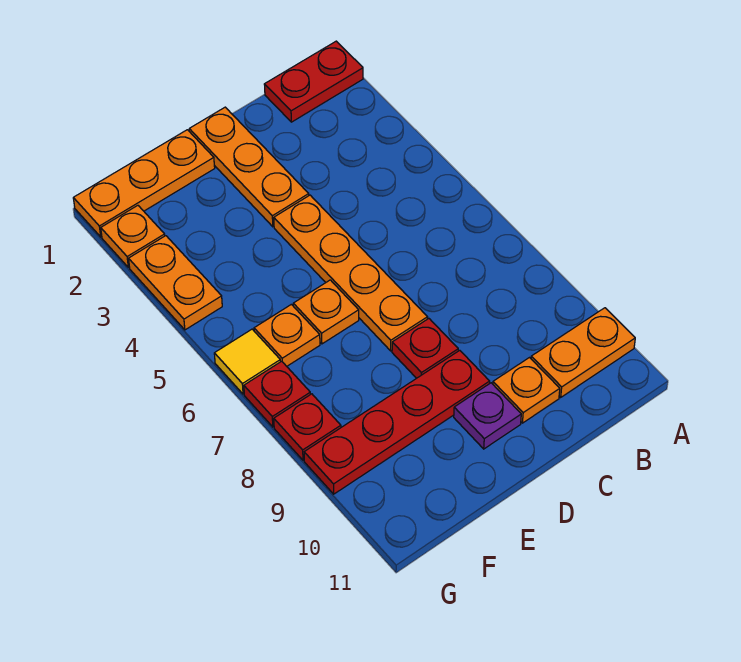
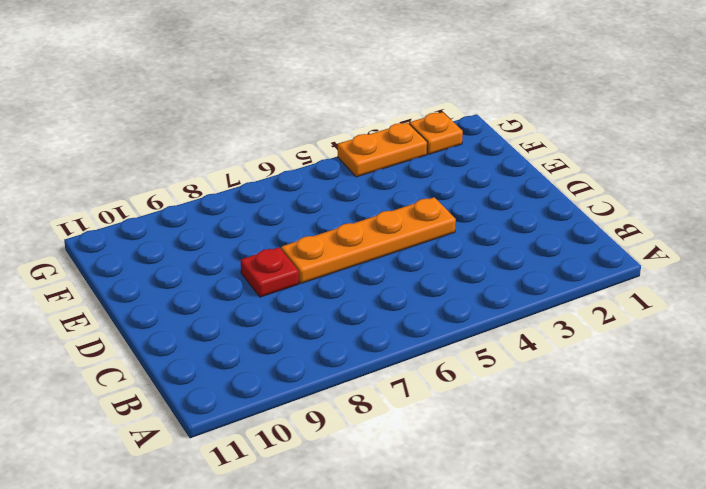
none -> red 1x2 plate [264,41,363,122]
none -> orange 1x2 plate [531,308,635,397]
none -> orange 1x1 plate [493,358,560,423]

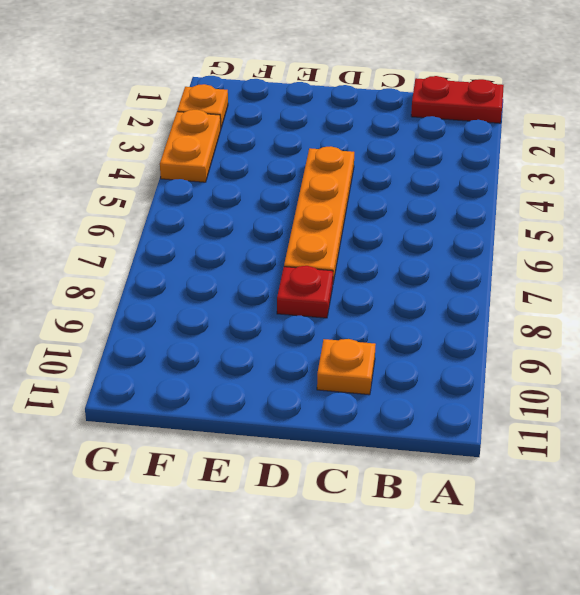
none -> orange 1x2 plate [531,308,635,397]
none -> orange 1x3 plate [189,107,309,227]
none -> red 1x4 plate [304,350,490,494]

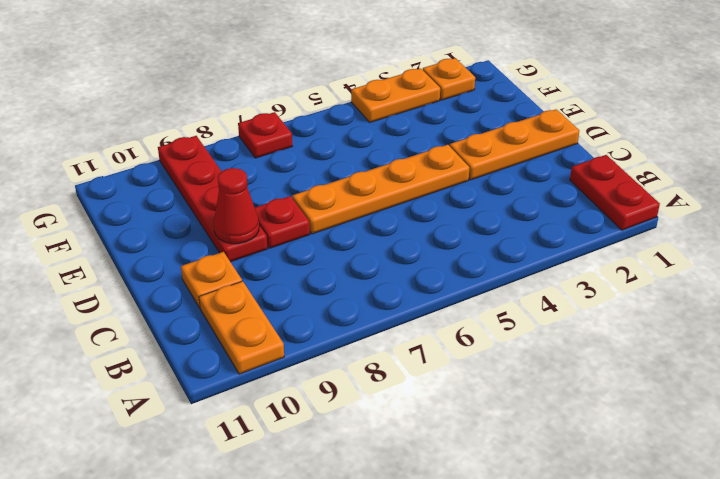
red 1x1 cone [214,168,259,244] -> none
none -> purple 1x1 plate [454,383,521,449]
none -> orange 1x3 plate [73,130,215,237]
none -> orange 1x1 plate [293,280,359,344]

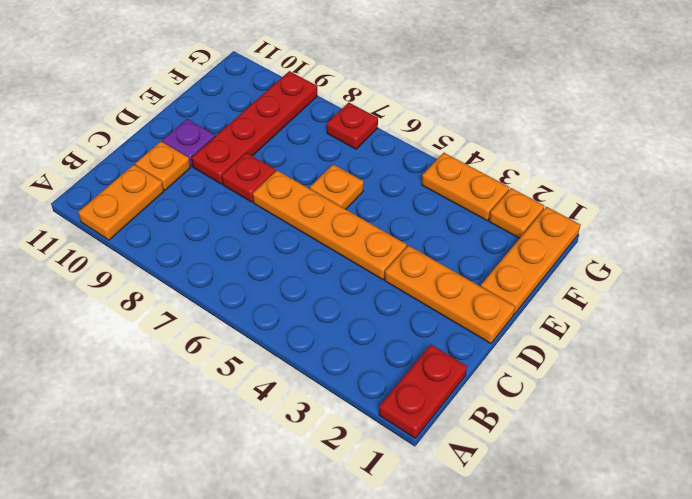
none -> orange 1x1 plate [254,304,320,366]
none -> yellow 1x1 tile [214,329,280,394]
none -> red 1x1 plate [274,394,341,460]

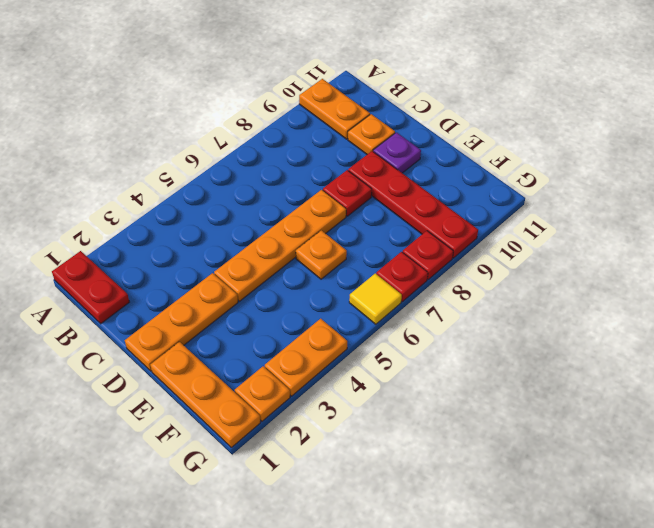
none -> orange 1x1 plate [254,304,320,366]

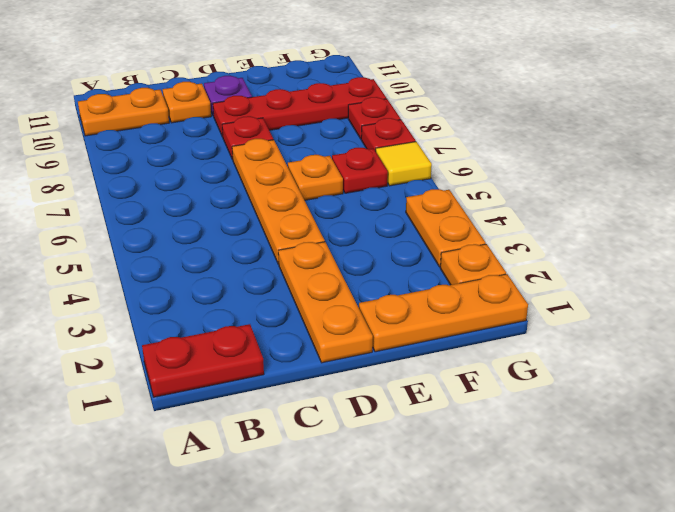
red 1x1 plate [332,148,388,193] -> orange 1x1 plate [254,304,320,366]

